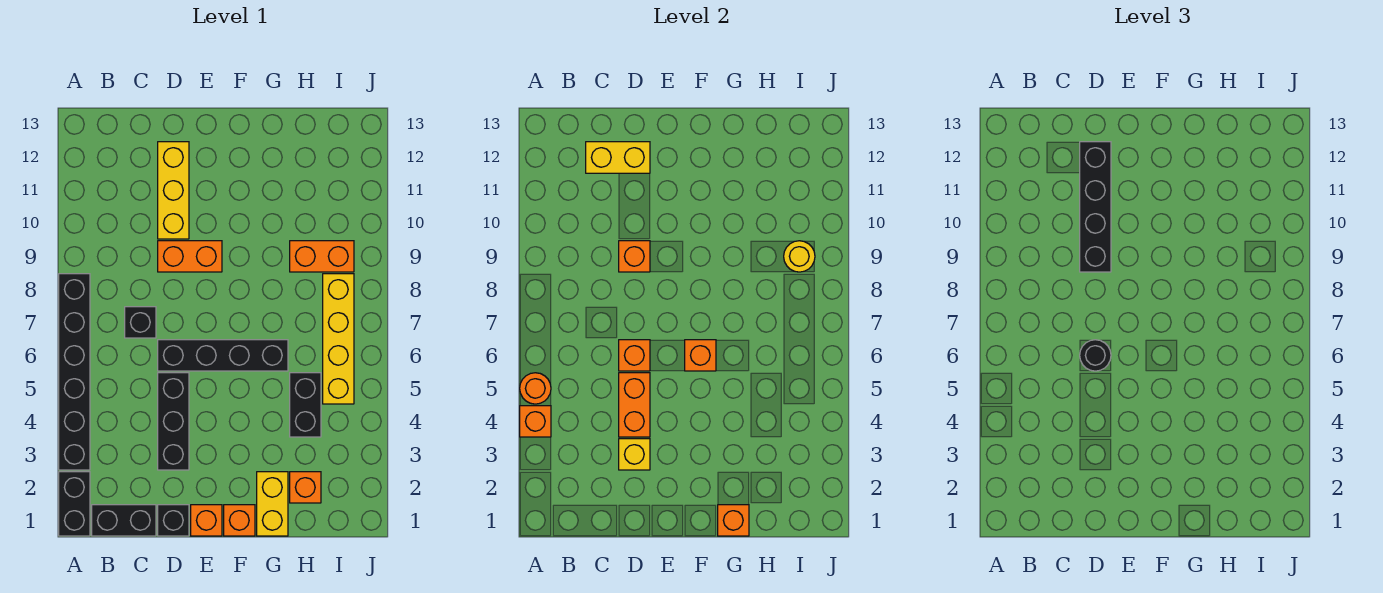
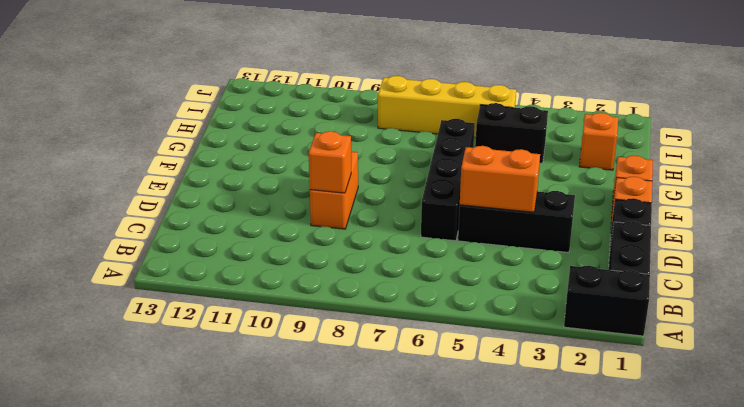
none -> black 1x6 brick [59,274,90,470]
none -> black 1x1 brick [125,307,156,338]
none -> yellow 1x3 brick [158,142,189,239]

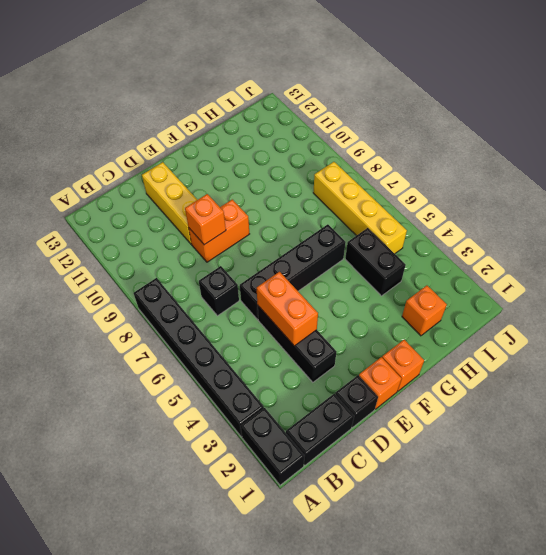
none -> yellow 1x2 brick [257,472,288,536]
none -> orange 1x2 brick [290,241,354,272]
none -> orange 1x1 brick [520,406,551,437]

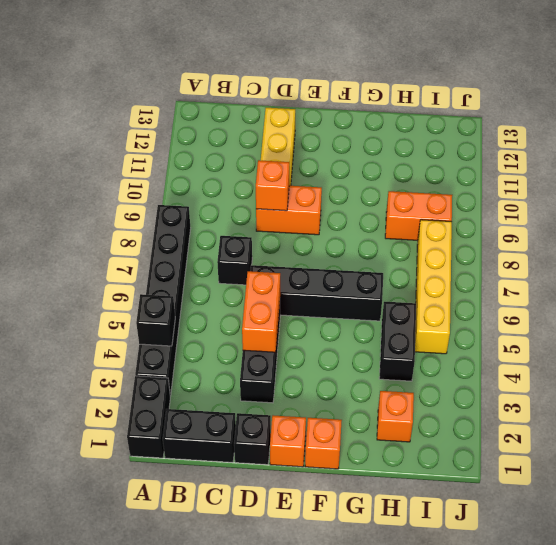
black 1x1 brick [136,294,175,346] -> orange 1x1 brick [520,406,551,437]
none -> yellow 1x2 brick [257,472,288,536]
none -> orange 1x1 round brick [520,373,551,404]
none -> yellow 1x2 brick [586,142,650,173]

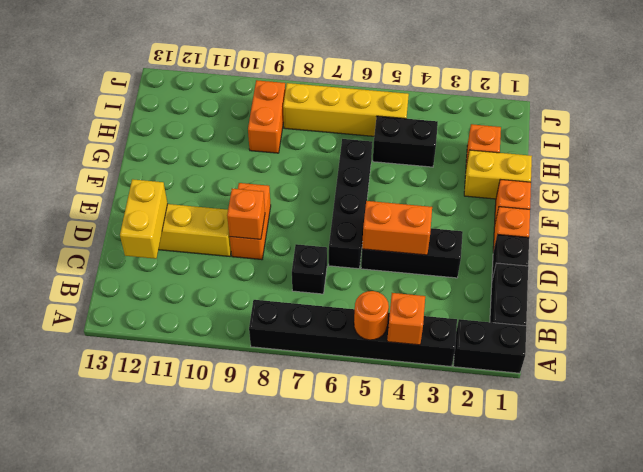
none -> yellow 1x1 brick [619,439,650,470]
none -> orange 1x1 brick [619,340,650,371]
none -> orange 1x1 brick [685,340,716,371]

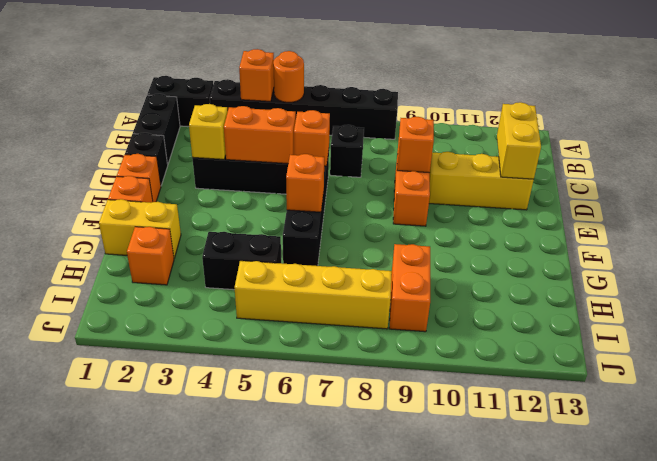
none -> orange 1x1 brick [718,505,749,536]
none -> yellow 1x1 round brick [784,241,815,272]
none -> black 1x1 round brick [1080,340,1111,371]

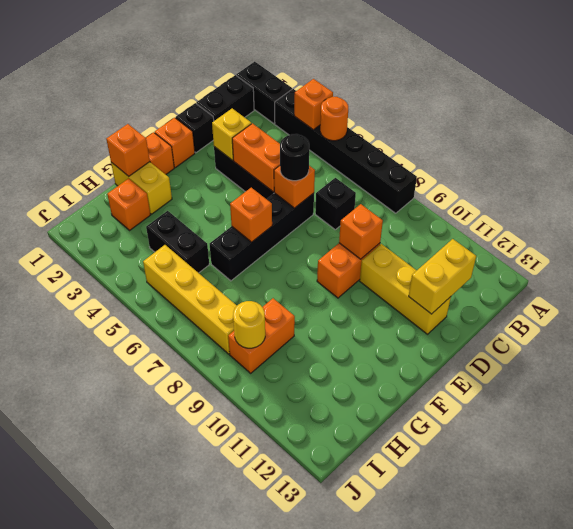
none -> black 1x4 brick [1080,142,1111,272]

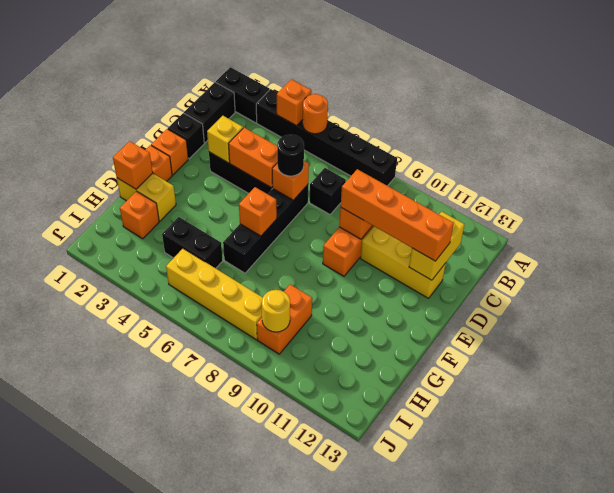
orange 1x4 brick [341,169,454,261] -> black 1x4 brick [1080,142,1111,272]

